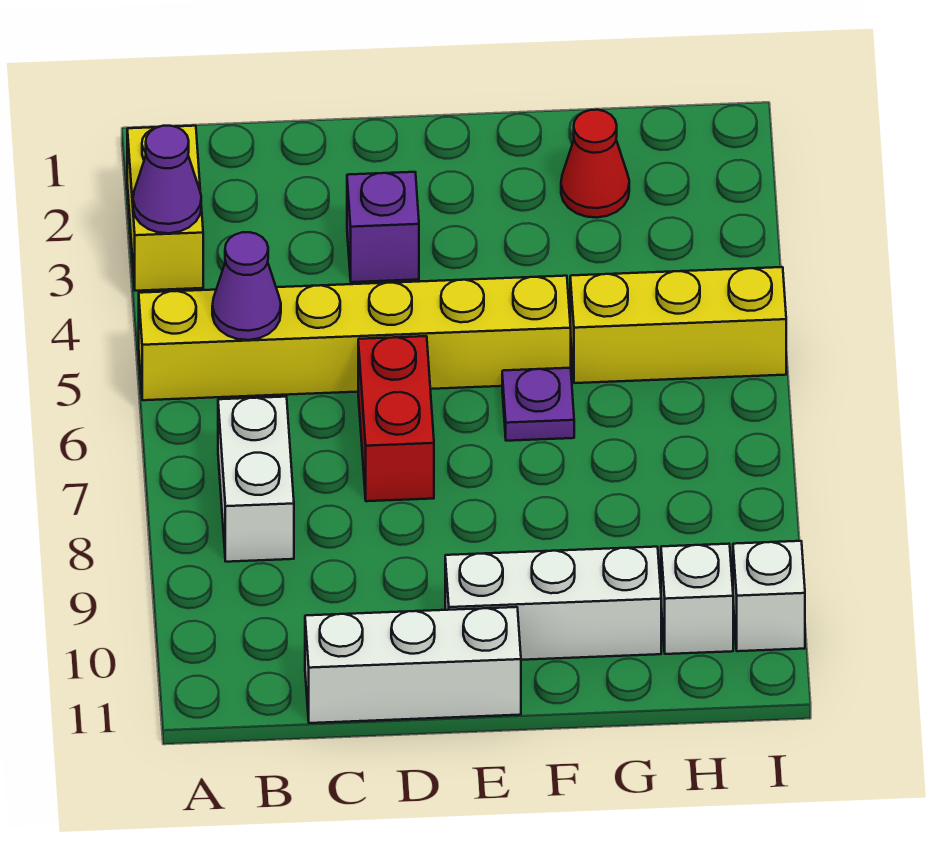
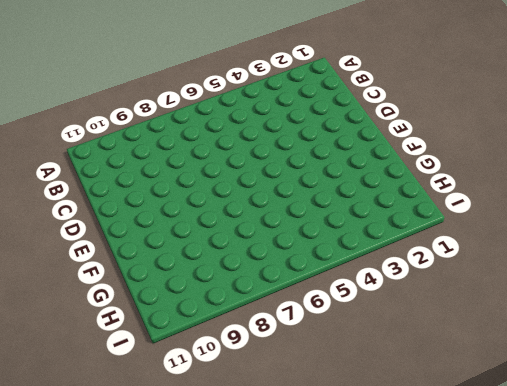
none -> yellow 1x2 brick [127,126,203,291]
none -> yellow 1x6 brick [139,276,571,400]
none -> white 1x2 brick [218,397,294,562]

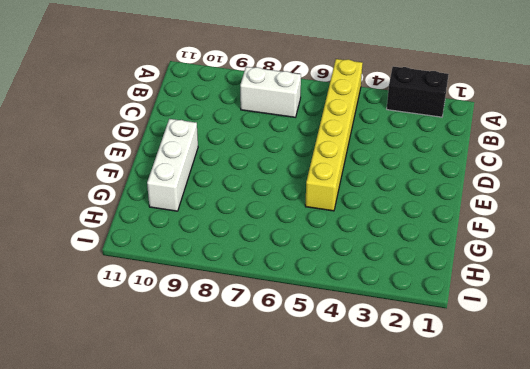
black 1x2 brick [387,66,449,117] -> yellow 1x2 brick [127,126,203,291]
none -> white 1x3 brick [305,607,521,723]
none -> purple 1x1 brick [347,172,419,282]
none -> red 1x2 brick [358,336,434,501]

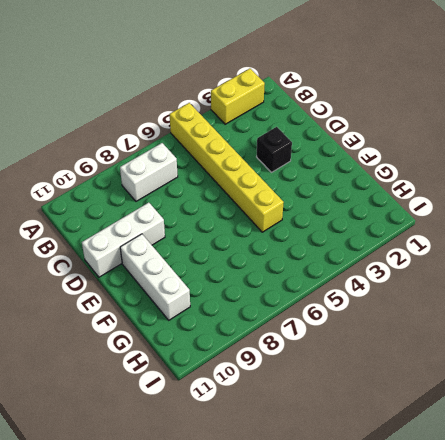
black 1x1 brick [257,127,292,172] -> purple 1x1 brick [347,172,419,282]
white 1x3 brick [82,203,165,277] -> white 1x3 brick turned to [305,607,521,723]
none -> red 1x2 brick [358,336,434,501]
none -> purple 1x1 plate [502,368,574,441]
none -> red 1x1 cone [561,110,629,218]

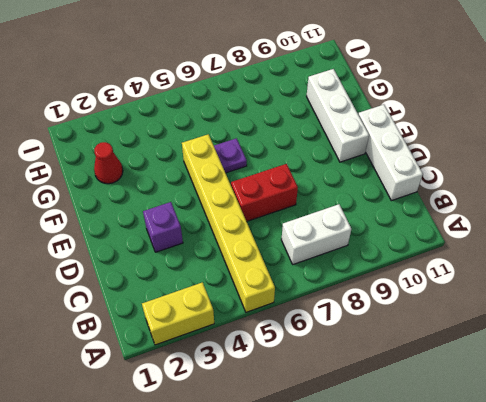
none -> yellow 1x3 brick [570,267,786,383]
none -> white 1x1 brick [661,544,733,654]
none -> white 1x1 brick [733,541,805,651]

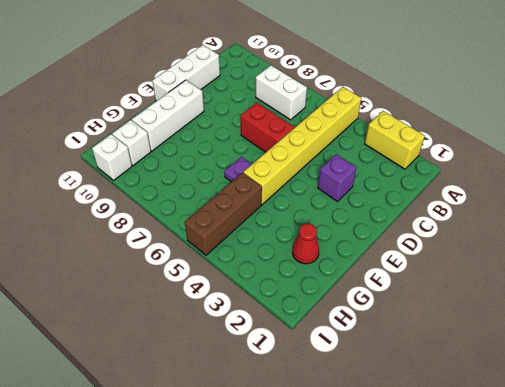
brown 1x3 brick [185,173,262,255] -> yellow 1x3 brick [570,267,786,383]
none -> purple 1x1 cone [133,126,201,233]
none -> purple 1x1 cone [212,232,281,340]

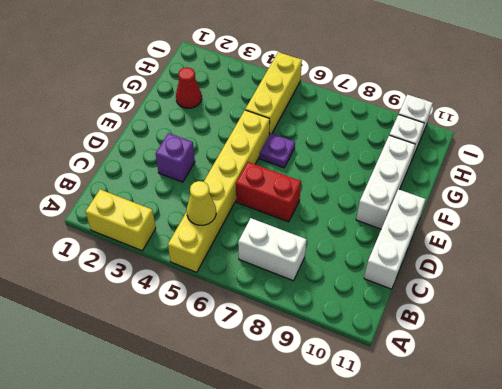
yellow 1x1 cone [187,181,216,225] -> purple 1x1 cone [212,232,281,340]
none -> purple 1x1 cone [133,126,201,233]

